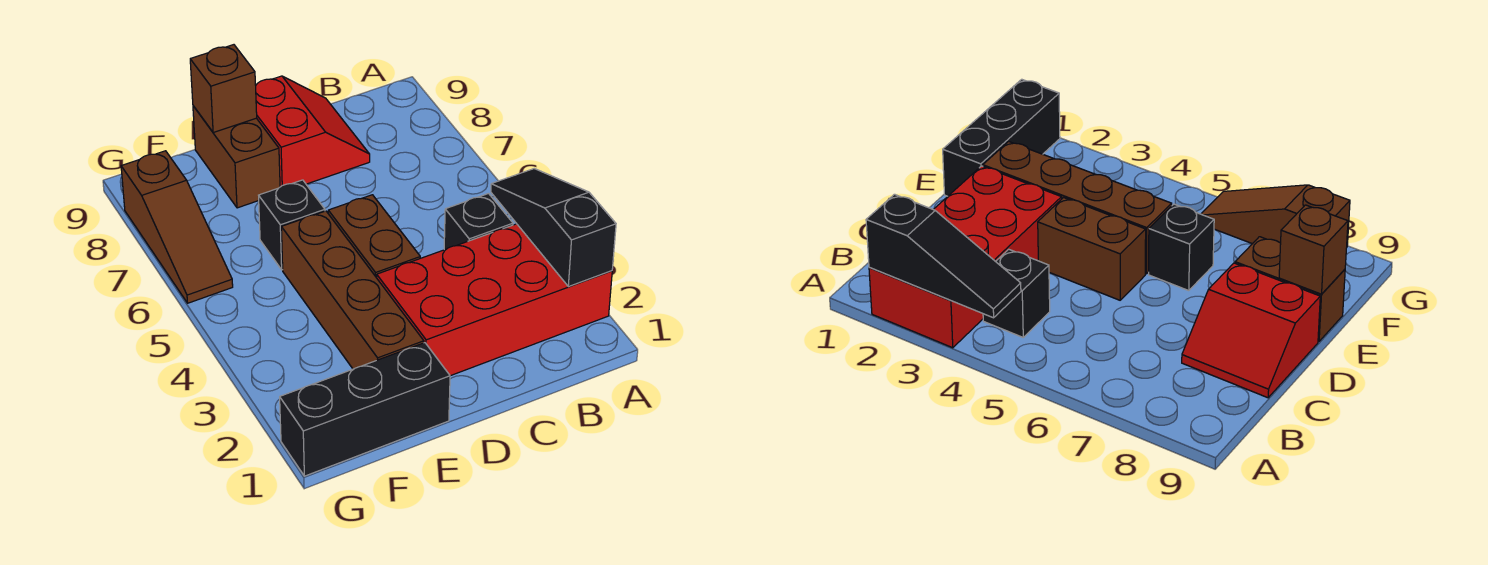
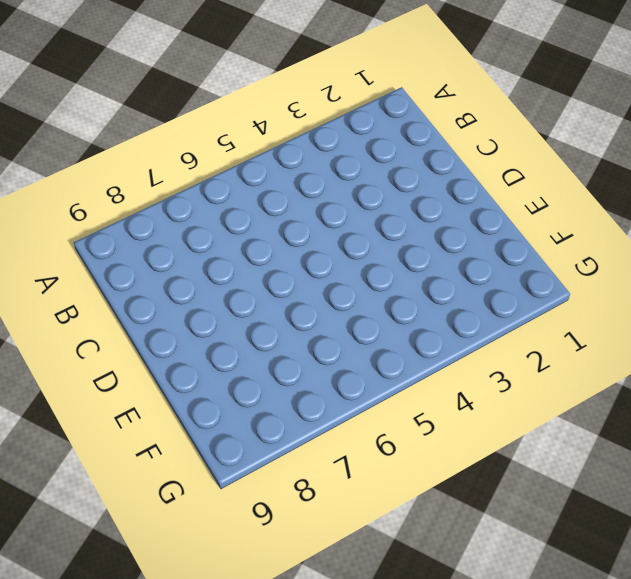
none -> red 2x4 brick [377,224,612,376]
none -> black 1x1 brick [444,194,513,250]

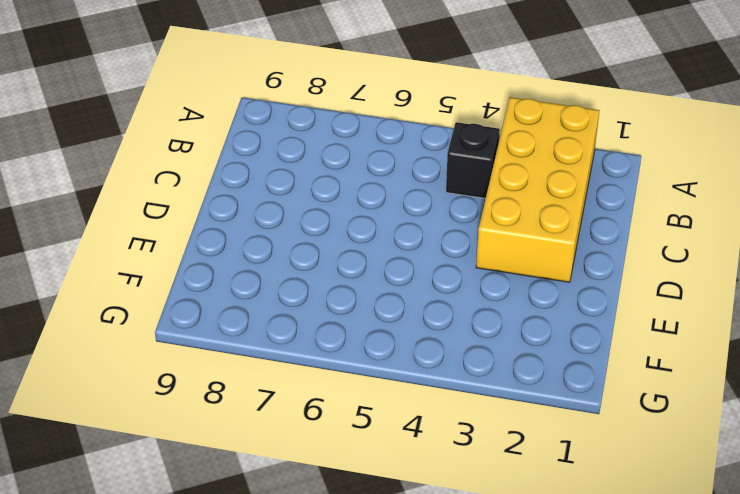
yellow 2x4 brick [476,97,599,282] -> red 2x4 brick [377,224,612,376]
none -> red 2x2 slope [256,76,370,187]
none -> brown 1x2 brick [328,195,420,278]

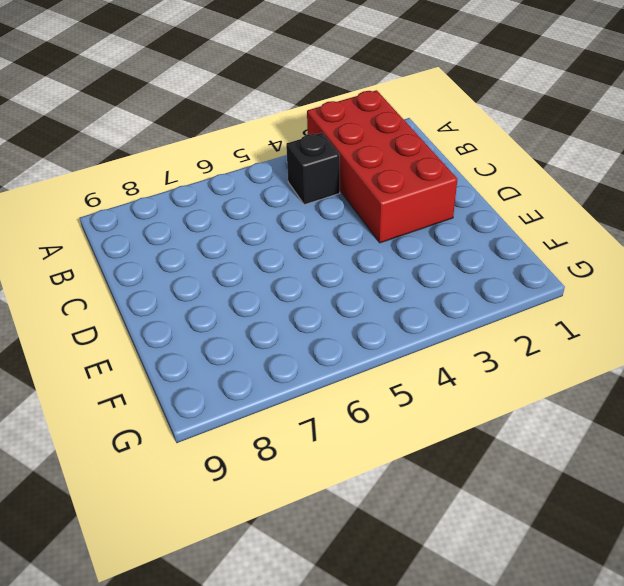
none -> red 2x2 slope [256,76,370,187]
none -> brown 1x2 brick [328,195,420,278]

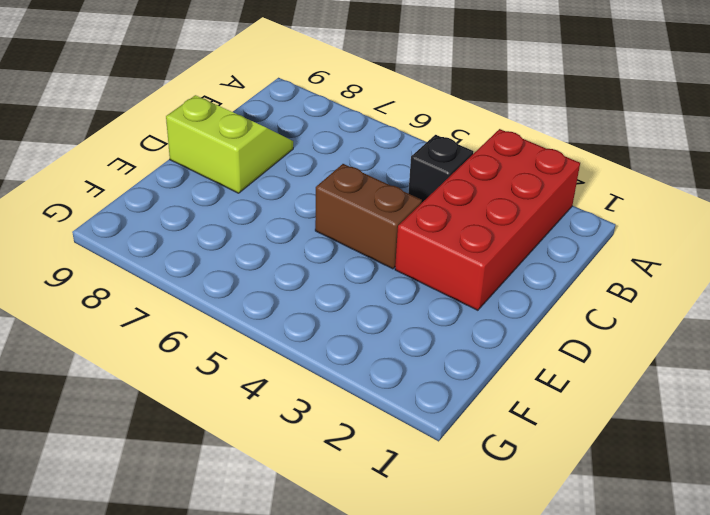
lime 2x2 slope [166,95,293,193] -> red 2x2 slope [256,76,370,187]
none -> black 1x3 brick [280,343,450,476]
none -> brown 1x4 brick [281,211,424,369]

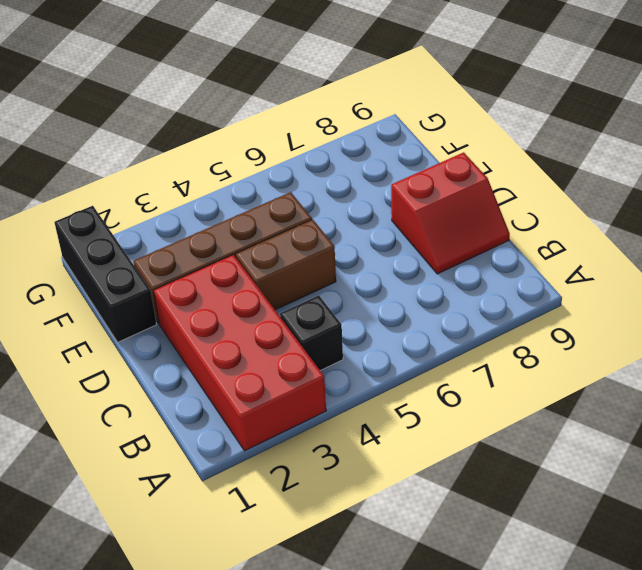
none -> black 1x1 brick [259,180,325,270]
none -> brown 1x2 brick [193,106,280,208]

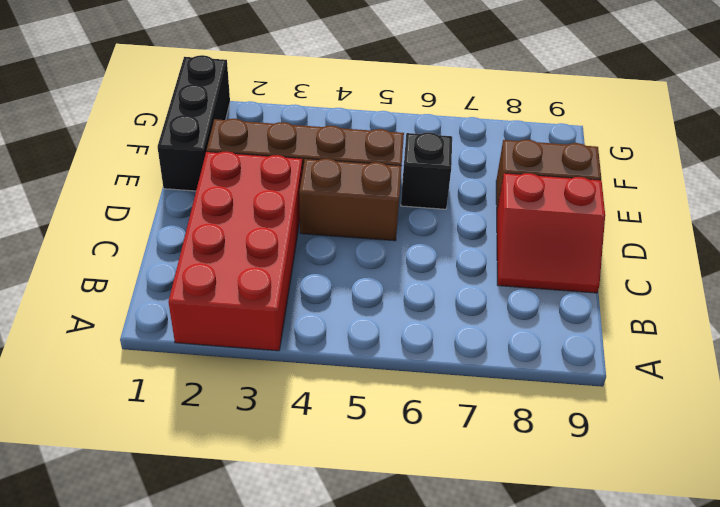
none -> black 1x1 brick [444,194,513,250]
none -> brown 1x3 slope [121,151,233,303]

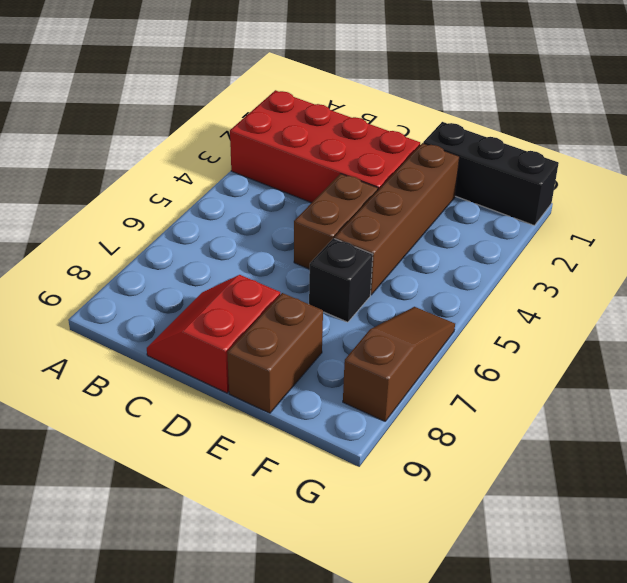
none -> black 1x1 brick [444,194,513,250]
none -> black 1x3 slope [491,169,616,287]

